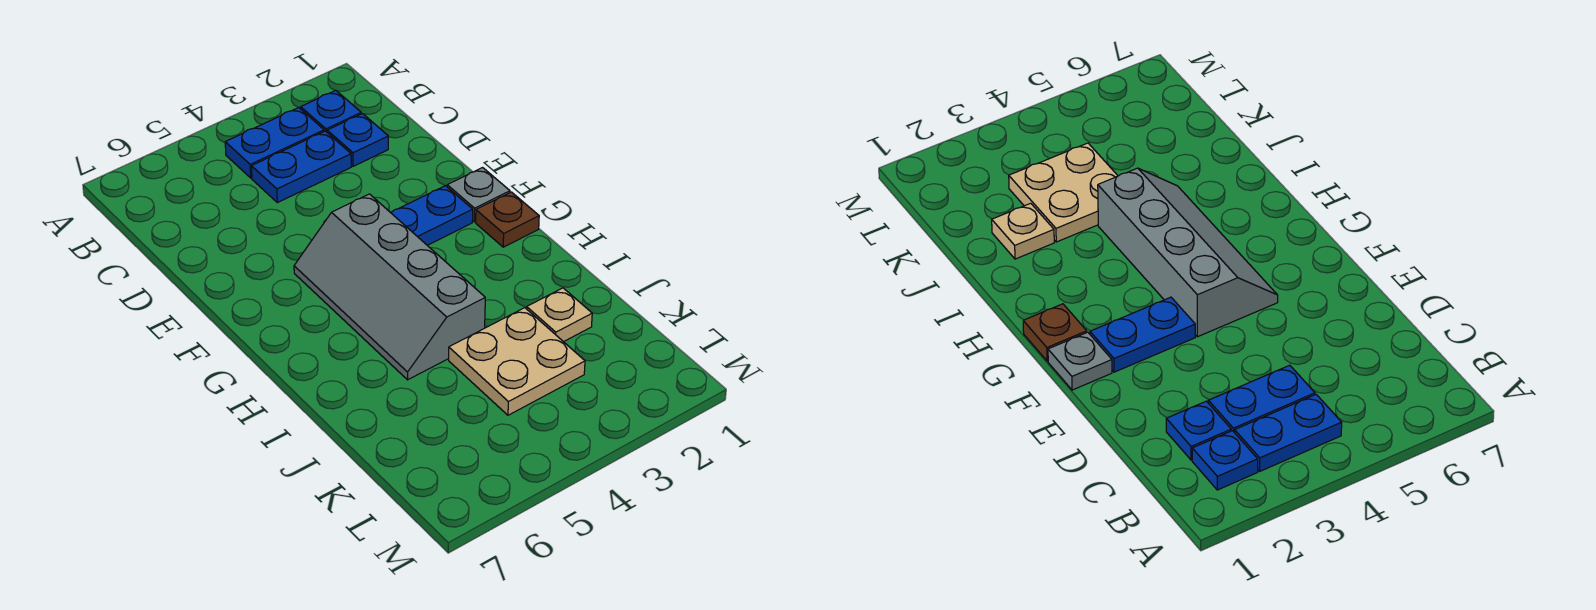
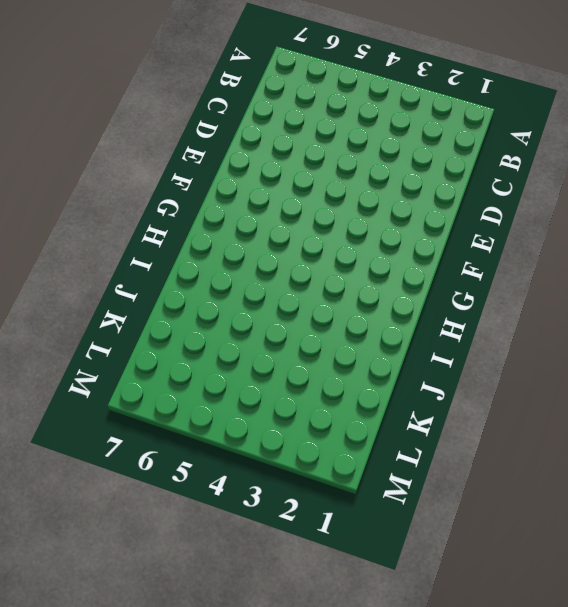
none -> blue 1x1 plate [301,90,361,132]
none -> blue 1x2 plate [225,107,324,178]

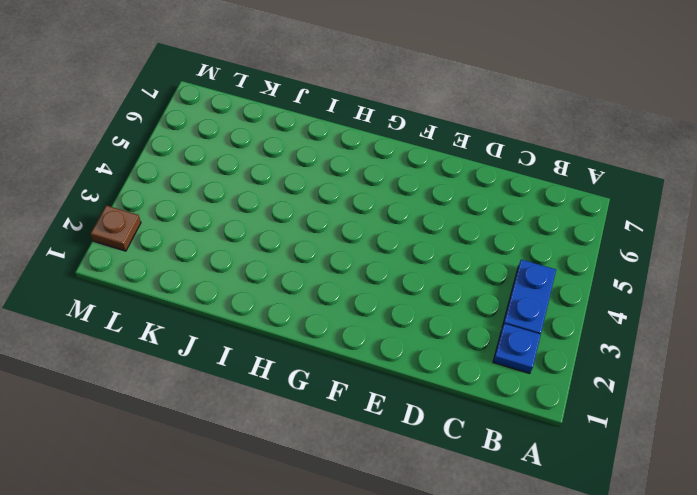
brown 1x1 plate [91,205,141,251] -> brown 1x1 plate moved to [476,192,539,247]
none -> blue 1x1 plate [327,114,388,166]
none -> blue 1x2 plate [251,131,351,203]

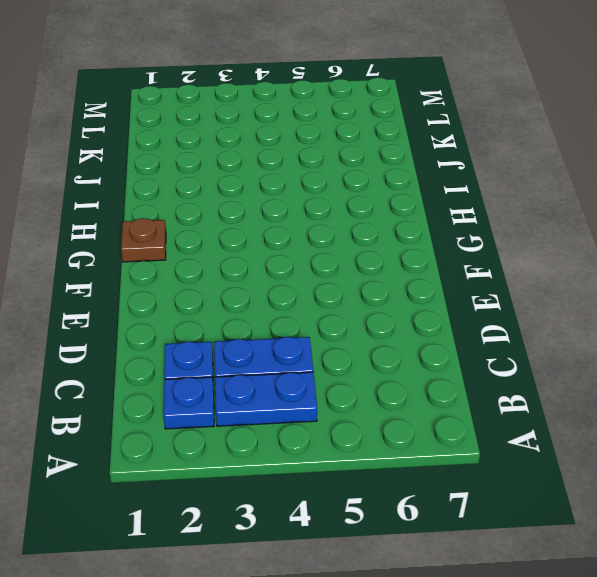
none -> grey 1x1 plate [447,168,510,222]
none -> blue 1x2 plate [390,186,473,245]

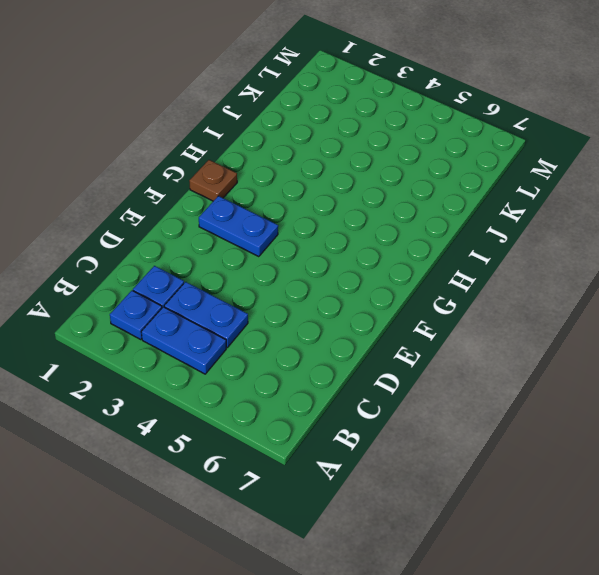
none -> grey 1x1 plate [447,168,510,222]
none -> grey 2x4 slope [294,194,485,380]

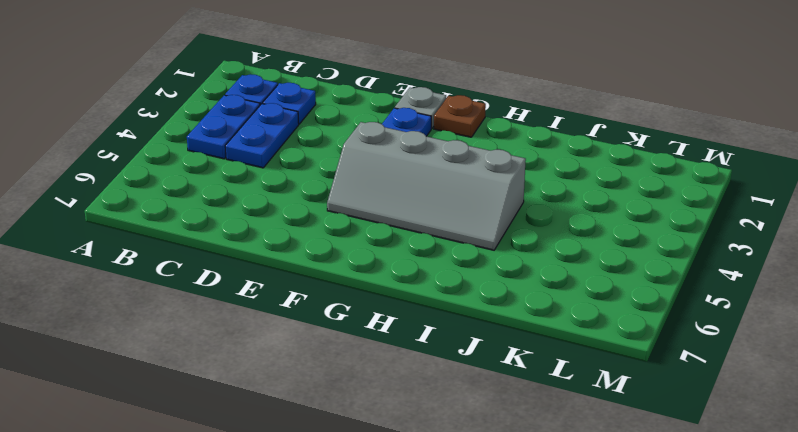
none -> tan 1x1 plate [527,288,592,342]
none -> tan 2x2 plate [449,308,585,415]

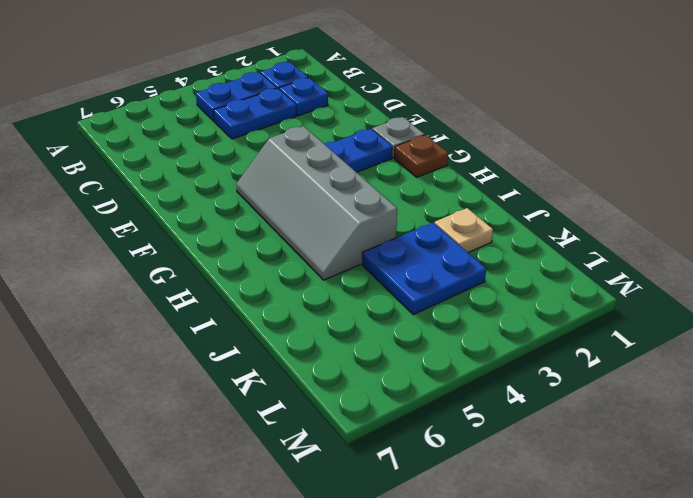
blue 2x2 plate [362,223,486,315] -> tan 2x2 plate [449,308,585,415]

